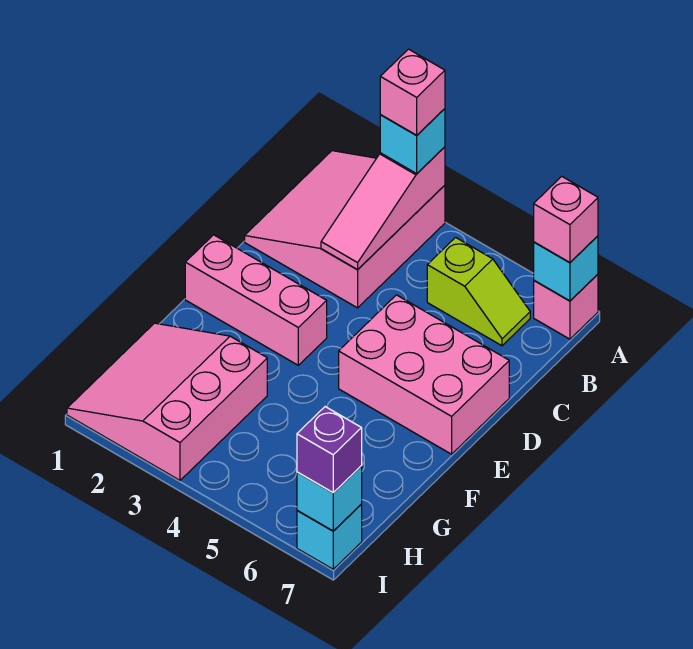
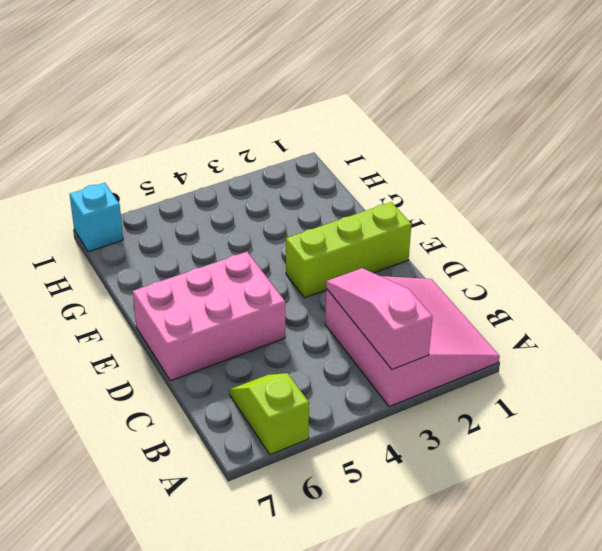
lime 1x2 slope [230,373,309,455] -> lime 1x2 slope turned to [427,237,530,346]
lime 1x3 brick [286,202,411,298] -> pink 1x3 brick [185,235,327,365]
none -> pink 1x1 brick [534,274,598,339]
none -> pink 3x3 slope [67,323,267,480]
none -> cyan 1x1 brick [534,236,598,301]

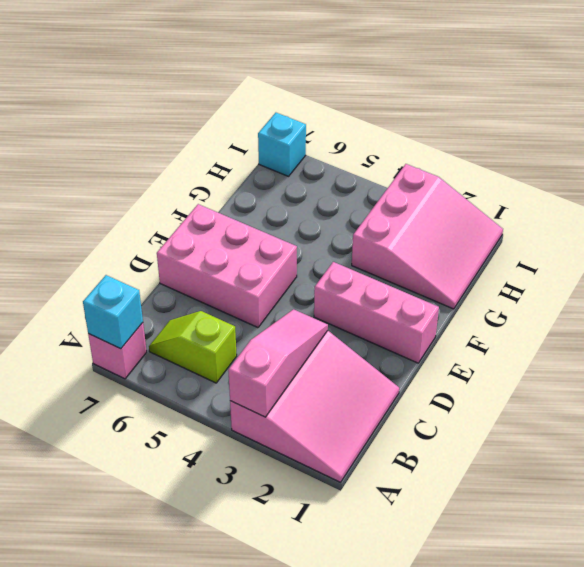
none -> cyan 1x1 brick [297,466,362,531]
none -> cyan 1x1 brick [380,109,445,174]
none -> pink 1x1 brick [534,176,598,262]

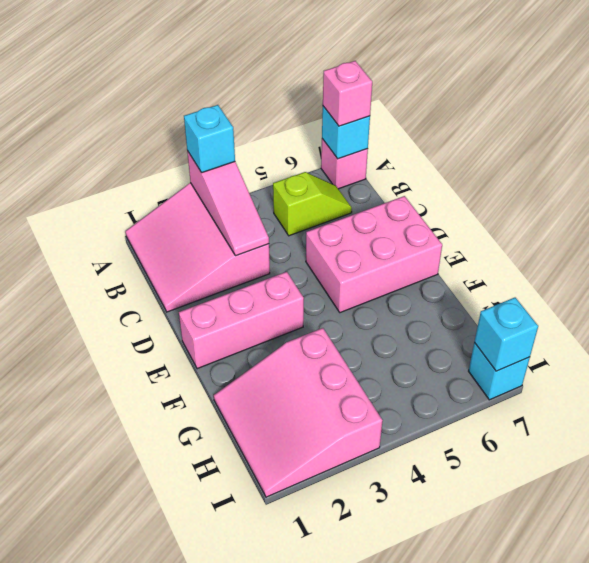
none -> purple 1x1 brick [297,407,362,493]
none -> pink 1x1 brick [380,49,445,135]

